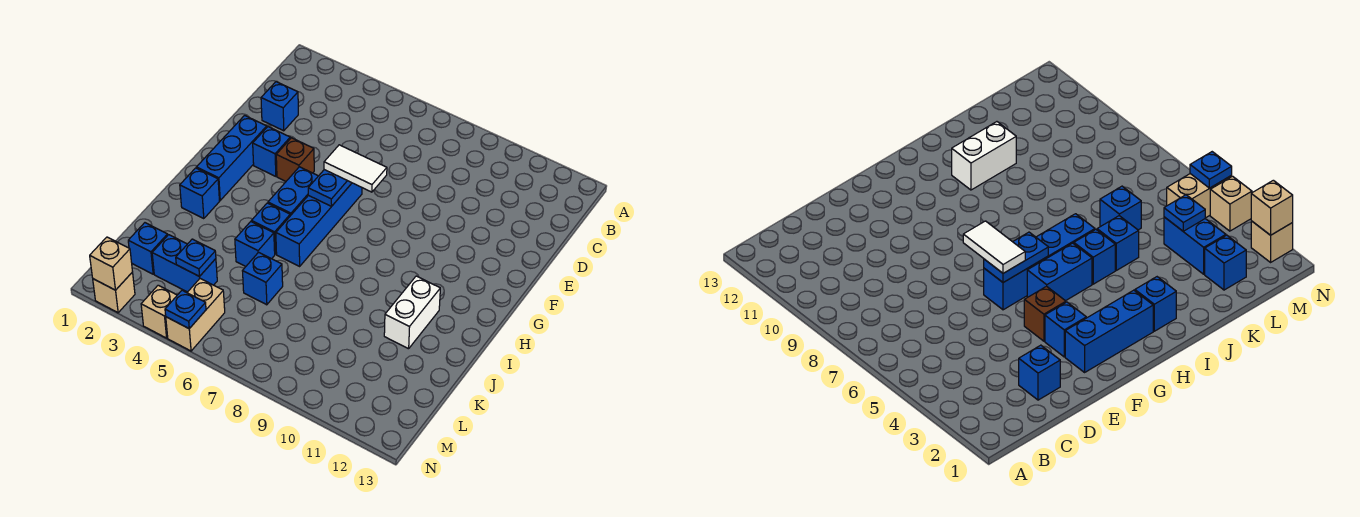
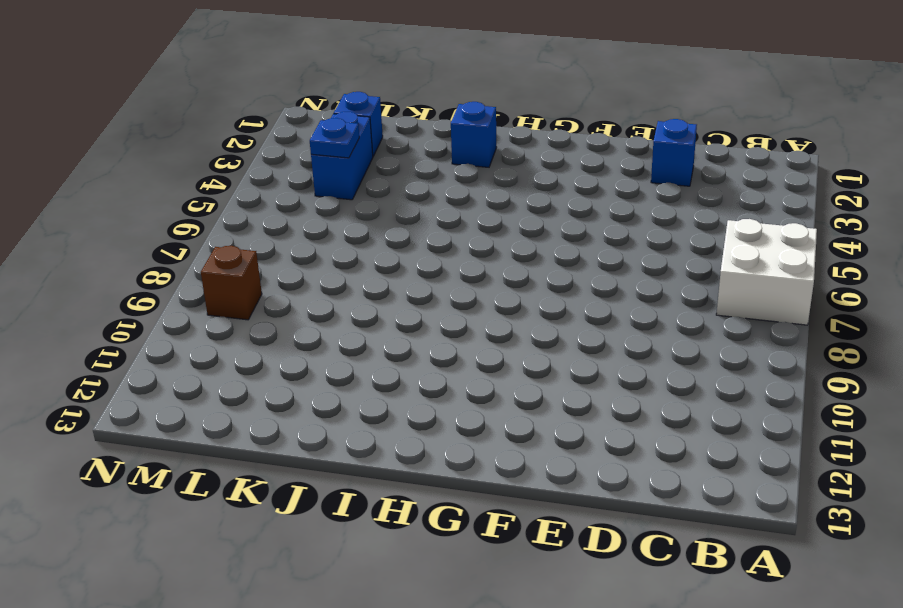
white 2x2 brick [716,219,817,325] -> none
brown 1x1 brick [201,246,262,320] -> brown 1x1 brick moved to [276,138,314,181]
none -> blue 1x3 brick [196,115,267,200]
none -> blue 1x1 brick [253,127,290,176]
none -> blue 1x4 brick [276,183,362,266]

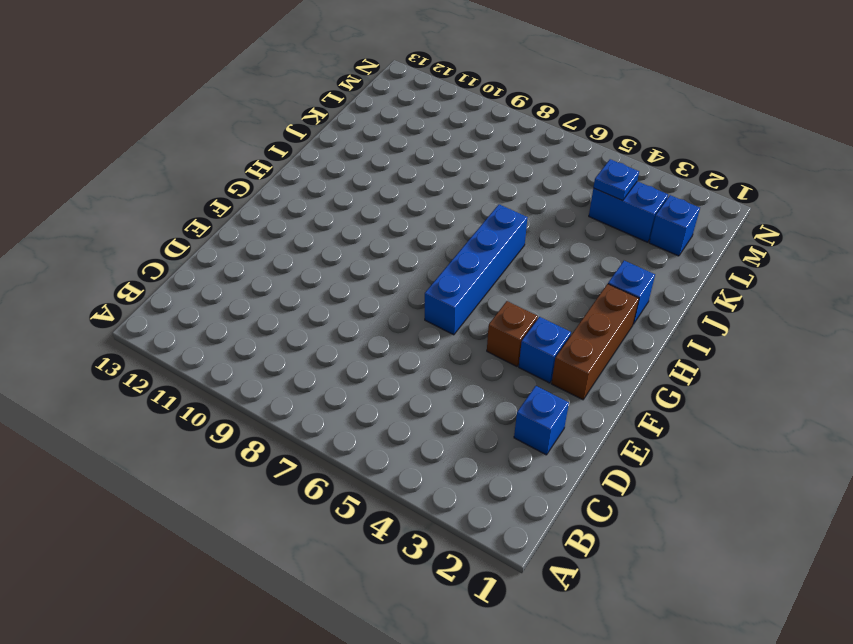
brown 1x3 brick [551,284,639,400] -> blue 1x3 brick [196,115,267,200]
none -> blue 1x2 brick [268,167,318,216]
none -> blue 1x1 brick [252,203,290,254]
none -> white 1x2 brick [384,276,440,349]

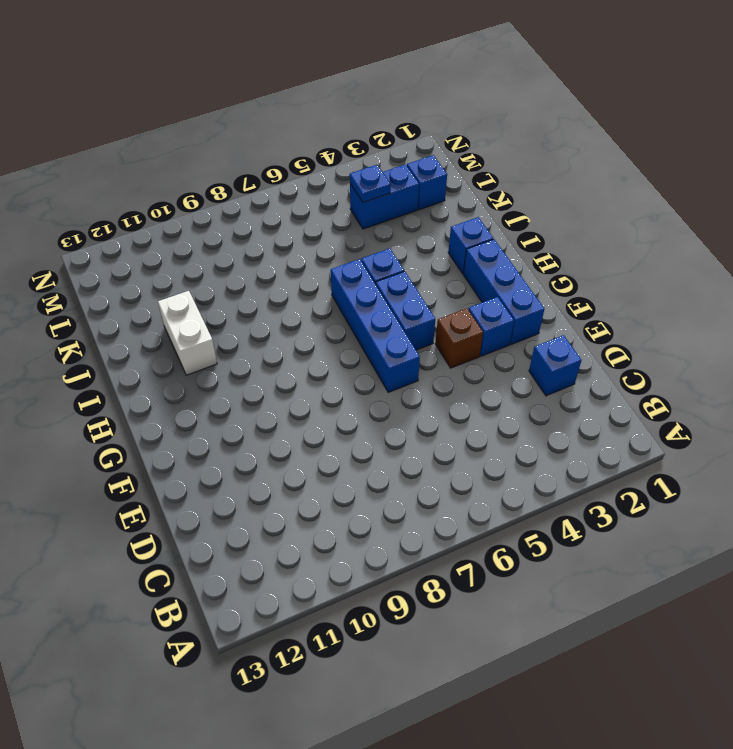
none -> blue 1x1 brick [235,222,275,267]
none -> blue 1x1 brick [243,252,283,305]
none -> tan 1x2 brick [166,279,225,351]

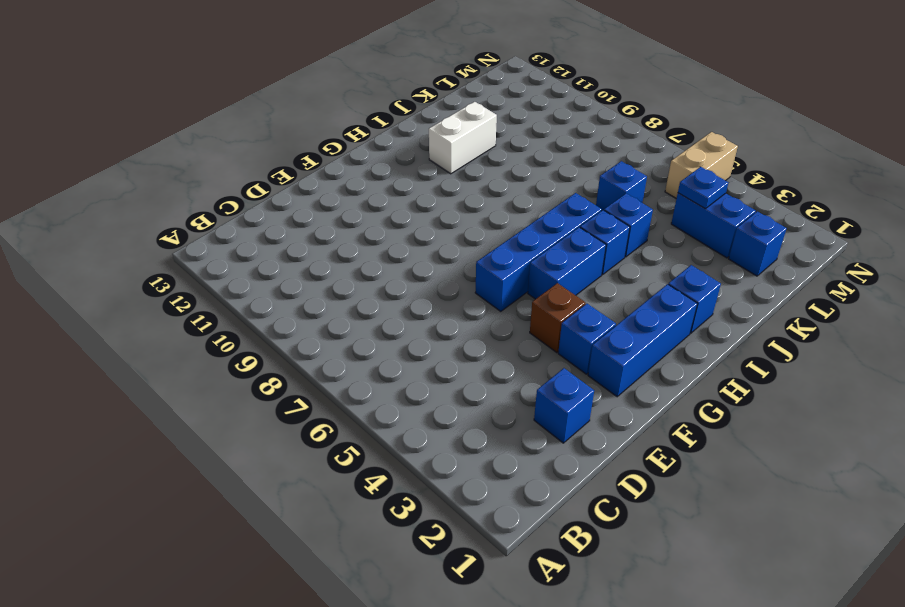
none -> tan 1x1 brick [93,272,135,313]
none -> tan 1x1 brick [141,285,177,338]
none -> blue 1x2 plate [308,170,352,207]

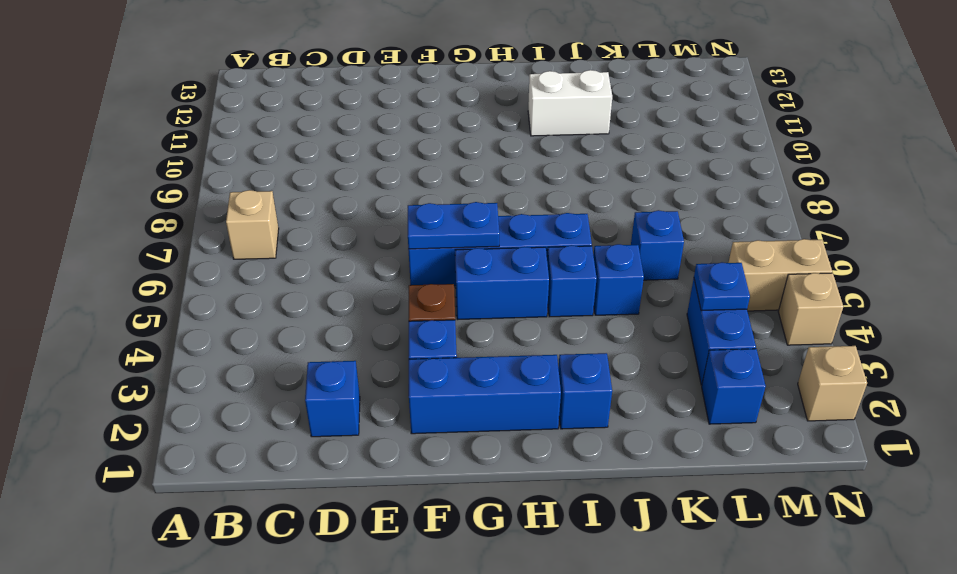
tan 1x1 brick [226,190,279,259] -> tan 1x1 brick moved to [90,237,132,290]
none -> blue 1x1 plate [165,290,206,329]
none -> white 1x2 tile [324,145,387,192]

